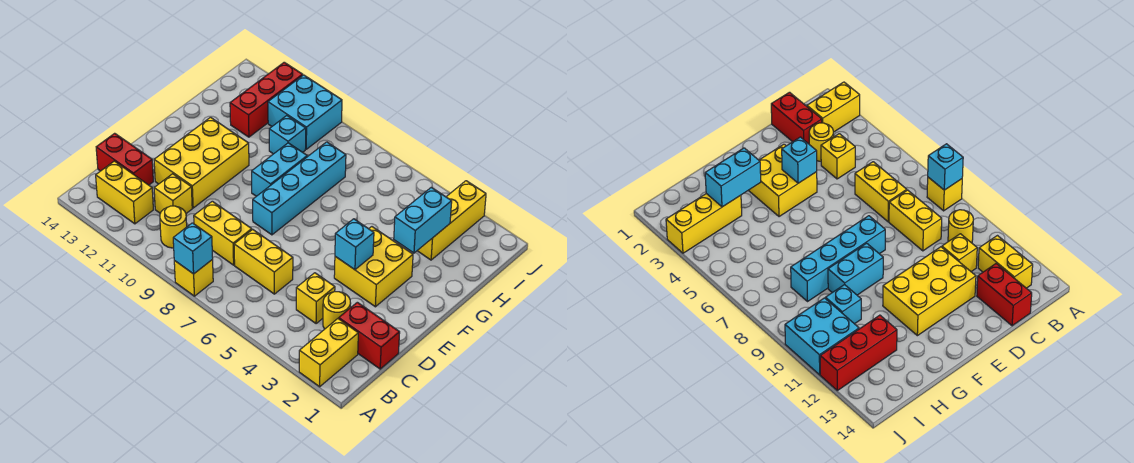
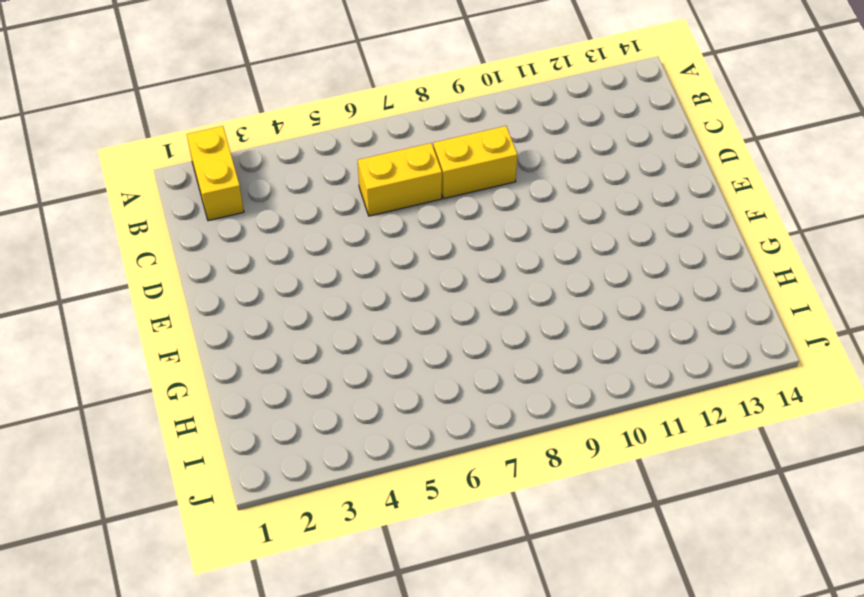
none -> yellow 1x1 brick [174,259,213,296]
none -> yellow 1x1 round brick [160,206,187,248]
none -> yellow 1x2 brick [96,161,153,224]

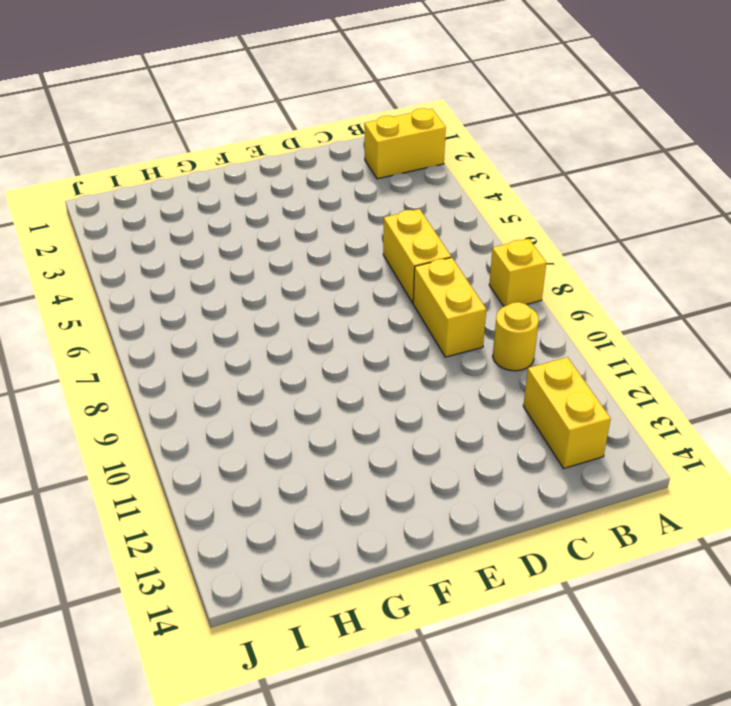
none -> red 1x2 brick [339,302,400,369]
none -> yellow 1x1 round brick [323,292,351,329]
none -> yellow 1x1 brick [296,273,335,324]

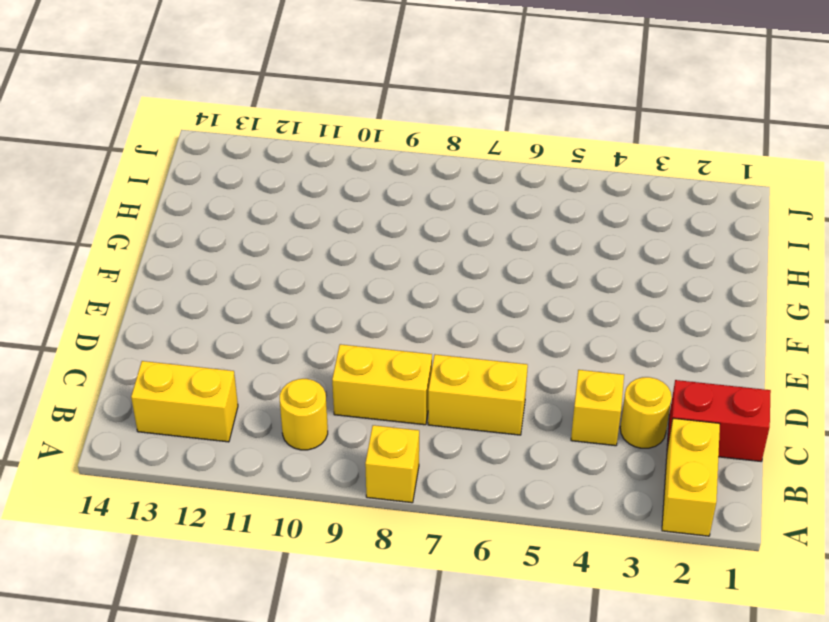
none -> yellow 1x1 brick [154,174,192,213]
none -> red 1x2 brick [96,133,153,185]
none -> yellow 2x3 brick [154,117,249,208]

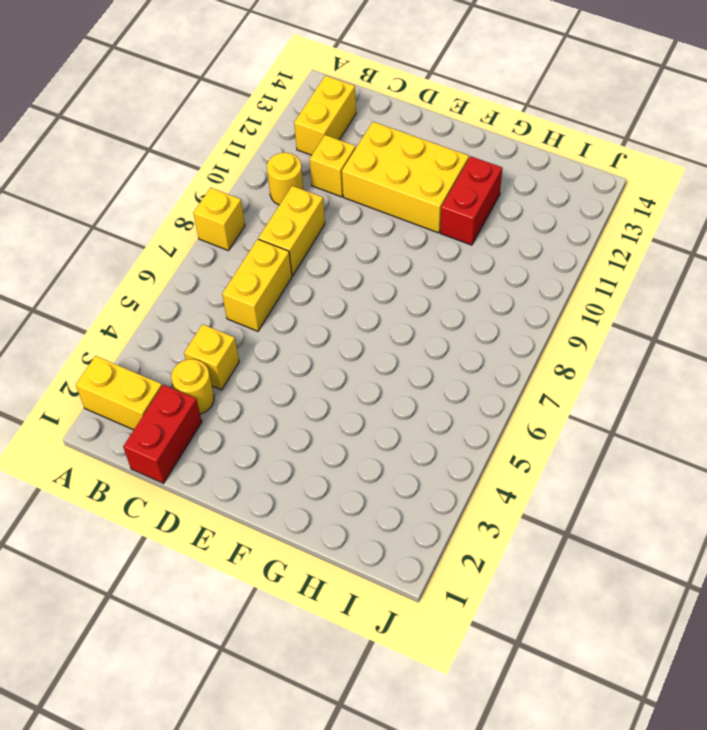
red 1x2 brick [440,156,502,245] -> red 1x2 brick moved to [96,133,153,185]
none -> yellow 2x2 brick [334,227,413,307]
none -> cyan 1x4 brick [253,142,346,235]
none -> cyan 1x2 brick [252,143,307,196]

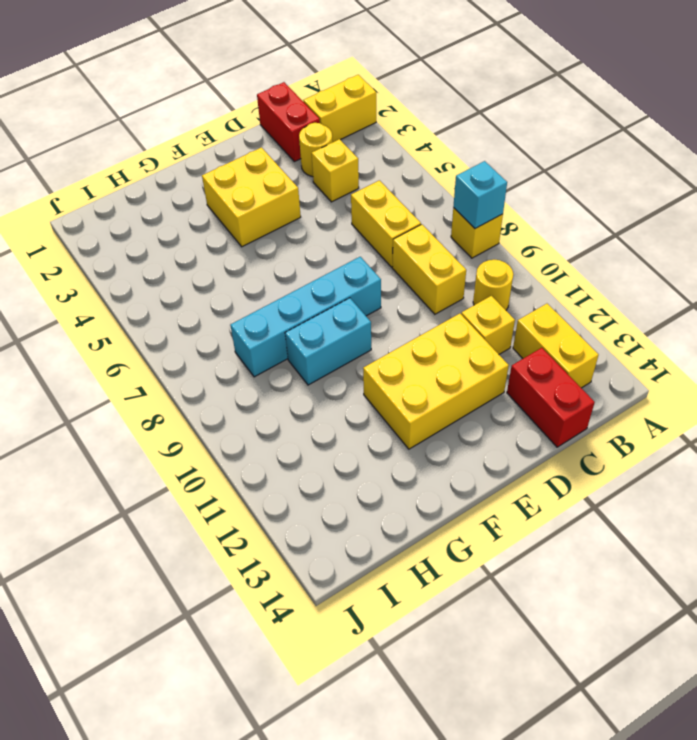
none -> yellow 1x3 brick [417,181,486,260]
none -> cyan 1x1 brick [269,116,306,154]
none -> red 1x3 brick [230,62,303,137]

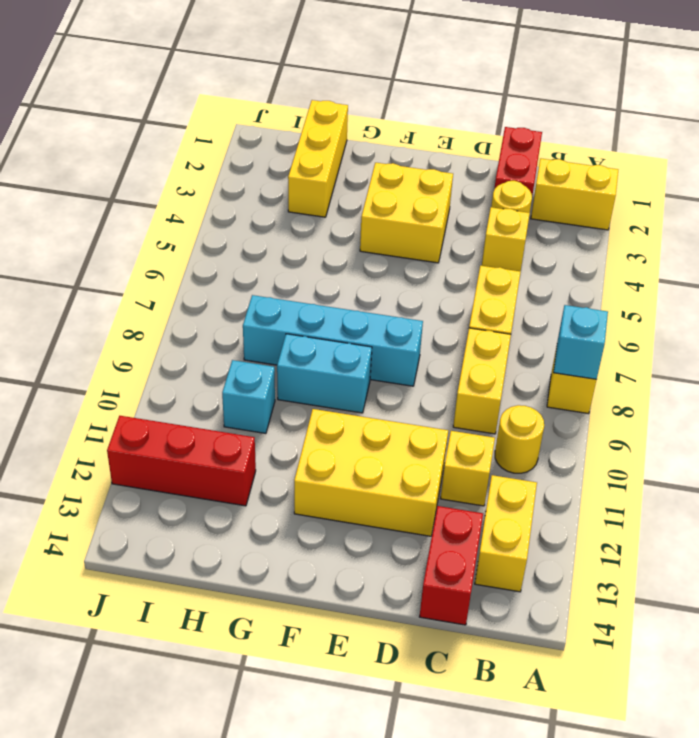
yellow 1x3 brick [288,100,348,217] -> yellow 1x3 brick turned to [417,181,486,260]
none -> cyan 2x2 brick [268,75,342,149]
none -> cyan 1x1 brick [335,219,374,270]
none -> cyan 1x2 brick [394,187,452,253]

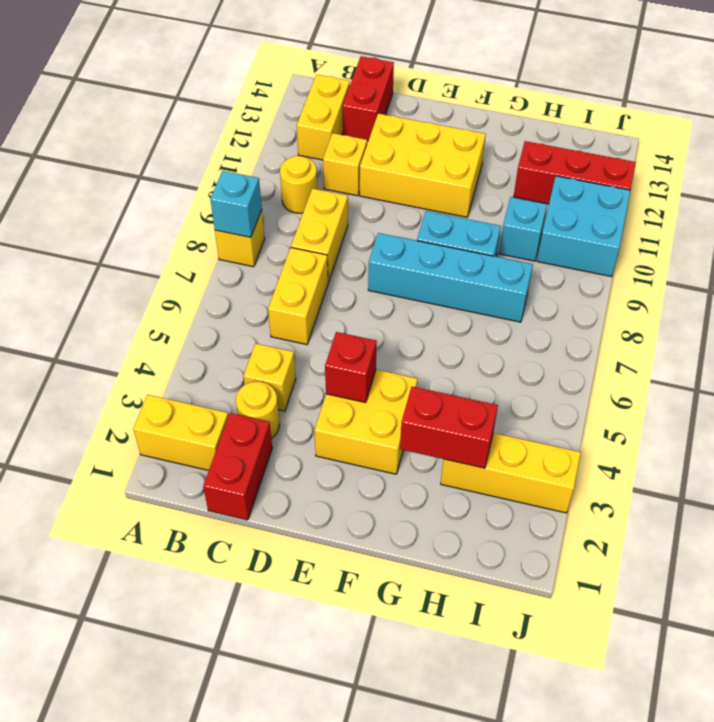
red 1x1 brick [325,332,377,403] -> cyan 1x1 brick [335,219,374,270]
red 1x2 brick [400,387,498,468] -> cyan 1x2 brick [394,187,452,253]

